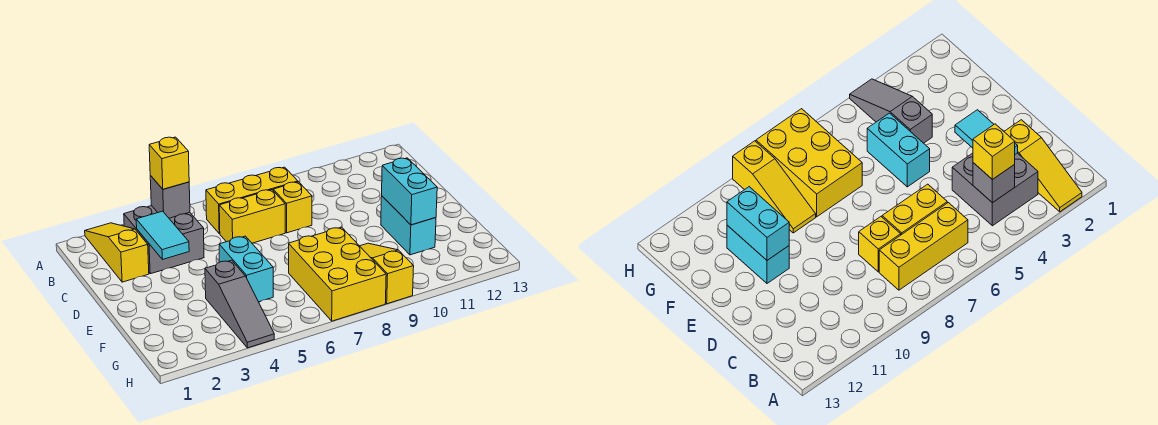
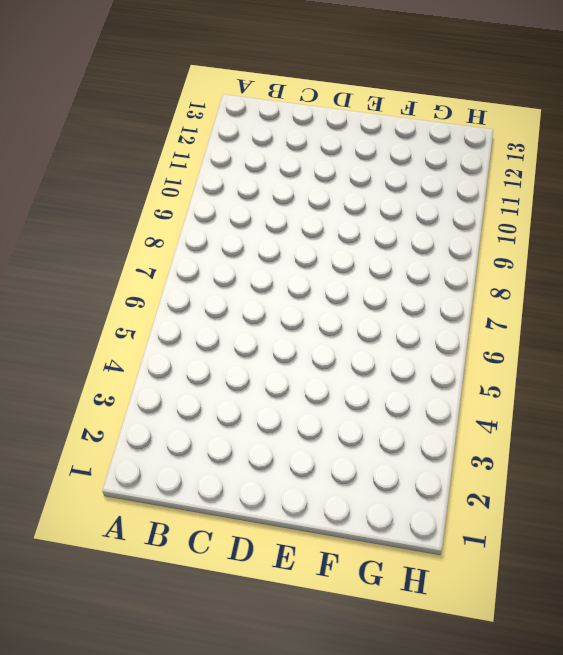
none -> yellow 1x3 slope [85,223,149,282]
none -> grey 2x2 brick [124,206,204,274]
none -> yellow 1x3 brick [206,167,298,234]

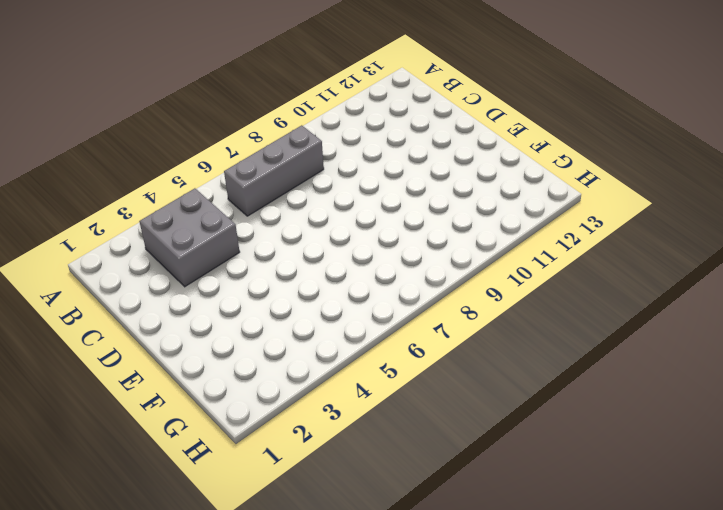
grey 1x3 brick [224,125,324,216] -> yellow 1x3 brick [206,167,298,234]
none -> yellow 1x3 slope [85,223,149,282]
none -> yellow 1x2 brick [219,190,285,243]
none -> yellow 1x1 brick [273,182,312,233]

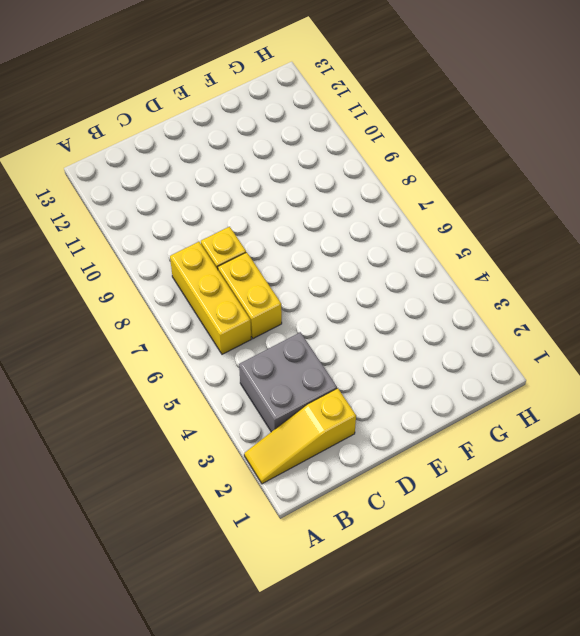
none -> cyan 1x2 brick [219,236,273,302]
none -> cyan 1x2 brick [381,196,436,255]
none -> grey 1x3 slope [205,260,274,348]

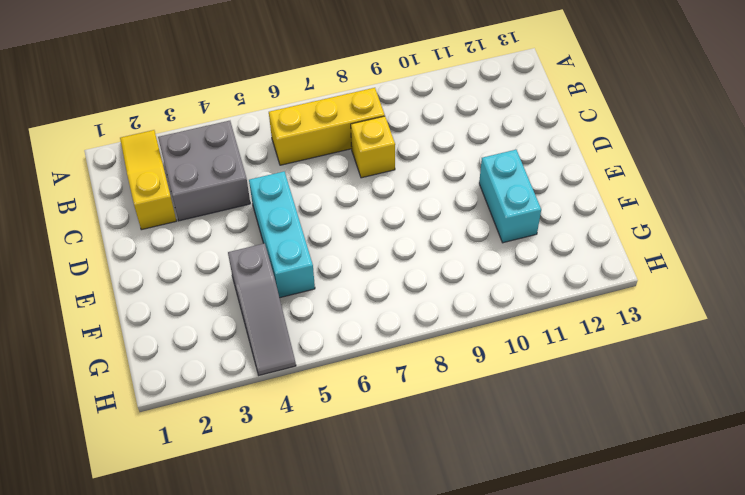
cyan 1x3 brick [249,172,315,298] -> cyan 1x2 brick [219,236,273,302]
none -> yellow 1x2 brick [219,190,285,243]
none -> yellow 2x3 brick [289,227,386,321]
none -> yellow 1x3 slope [360,243,414,304]

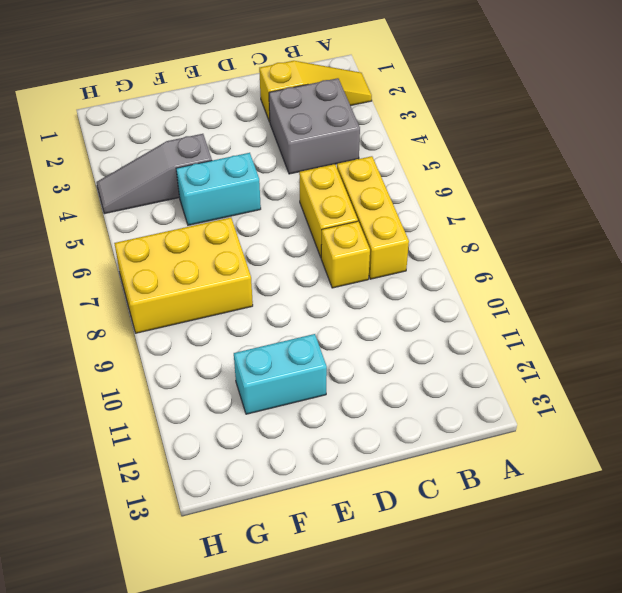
none -> yellow 1x3 slope [360,243,414,304]
none -> grey 1x1 brick [150,176,190,218]
none -> cyan 1x2 tile [136,211,189,259]

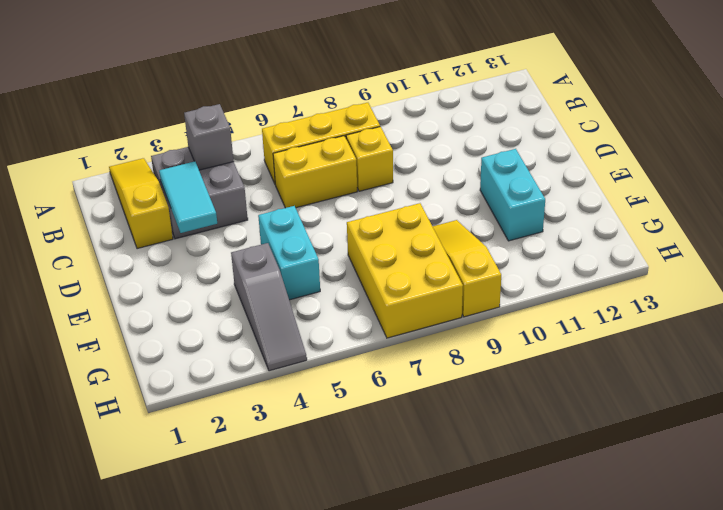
none -> cyan 1x2 brick [382,158,437,225]
none -> yellow 1x1 brick [149,137,189,189]

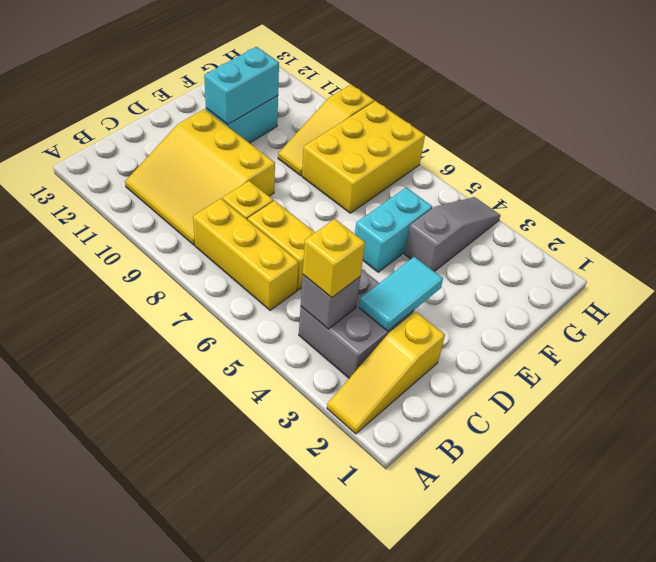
yellow 3x3 slope [125,109,275,245] -> none

